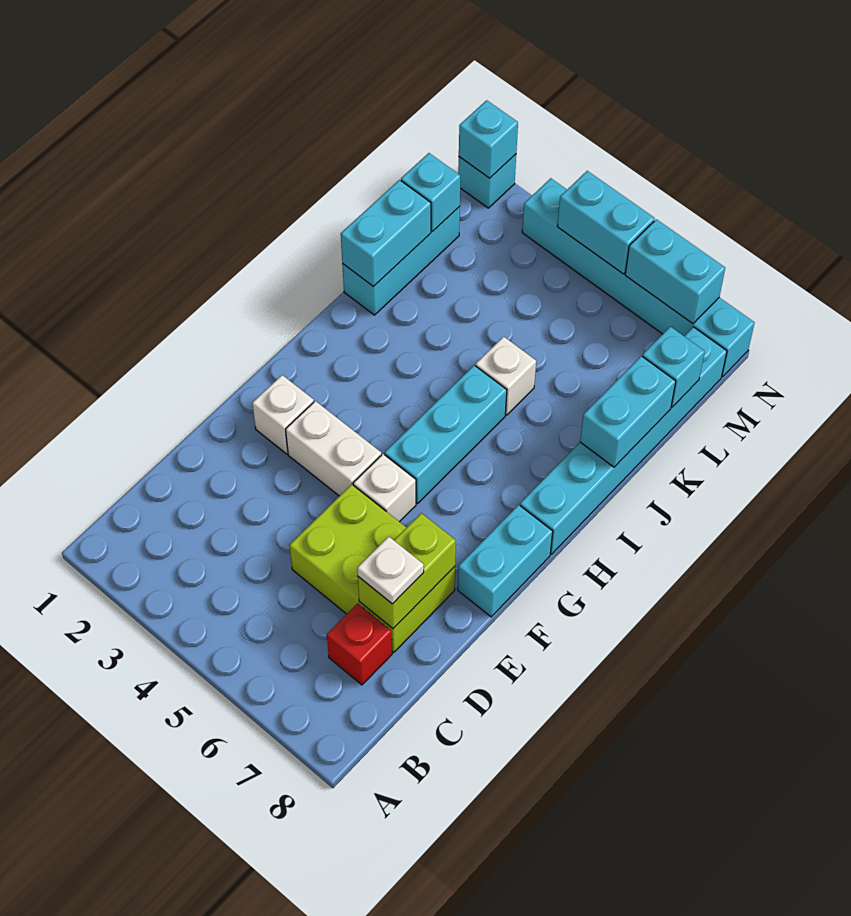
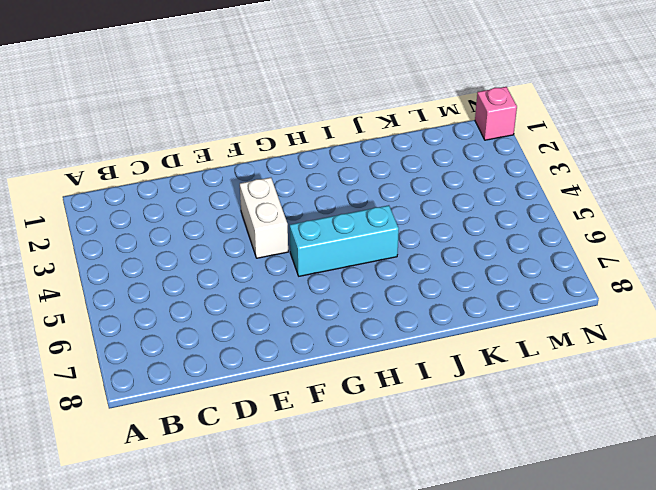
pink 1x1 brick [475,87,517,140] -> cyan 1x1 brick [458,154,516,208]
none -> red 1x1 brick [327,603,392,685]
none -> lime 2x3 brick [290,484,455,652]
none -> white 1x1 brick [252,375,314,454]

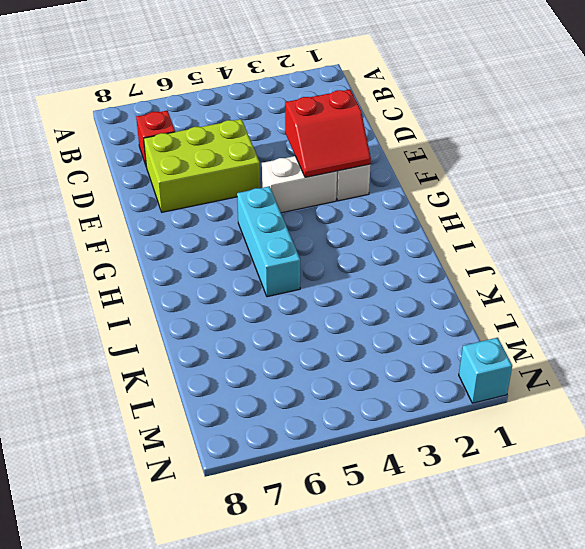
red 2x2 slope [285,90,371,177] -> none
none -> white 1x1 brick [353,454,416,522]
none -> cyan 1x2 brick [458,505,553,617]
none -> cyan 1x6 brick [520,327,727,554]

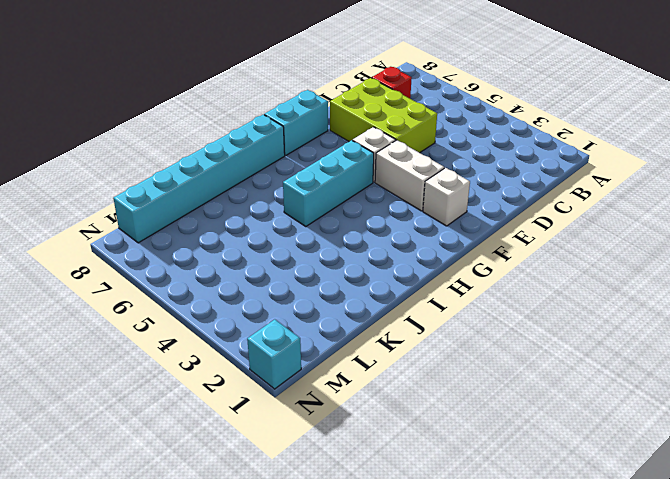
none -> cyan 1x3 brick [342,207,460,315]
none -> white 1x1 brick [476,336,536,415]
none -> cyan 1x6 brick [522,178,755,377]

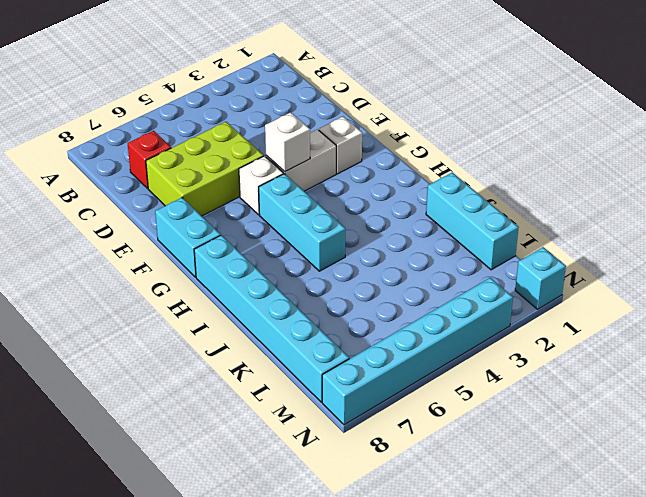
white 1x1 brick [265,112,310,172] -> white 1x1 brick moved to [476,336,536,415]
none -> lime 1x2 brick [358,513,456,629]
none -> cyan 1x2 brick [341,180,431,287]
none -> cyan 1x2 brick [580,356,676,467]

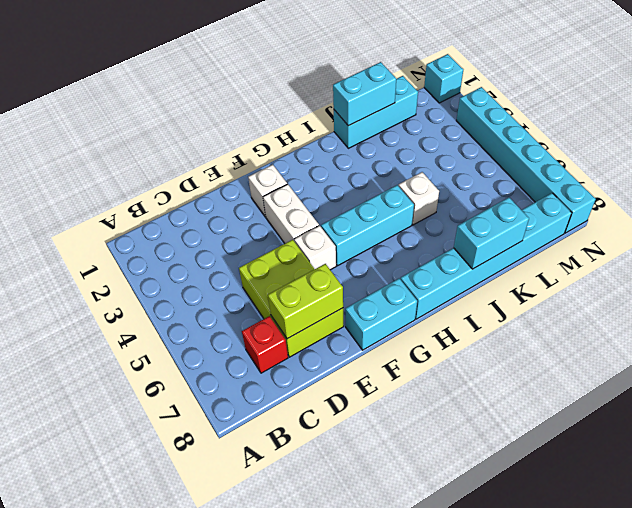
none -> cyan 1x1 brick [401,153,460,232]
none -> cyan 1x1 brick [642,327,705,407]
none -> cyan 1x1 brick [459,100,518,178]

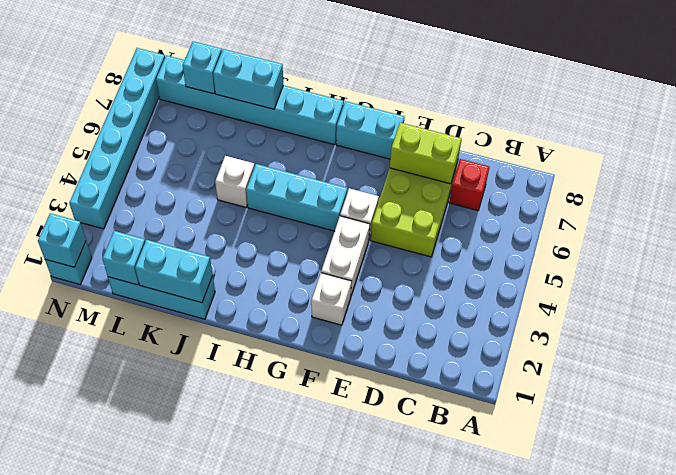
none -> cyan 1x2 brick [557,171,655,274]
none -> cyan 1x2 brick [625,219,725,324]
none -> white 1x1 plate [357,536,424,604]

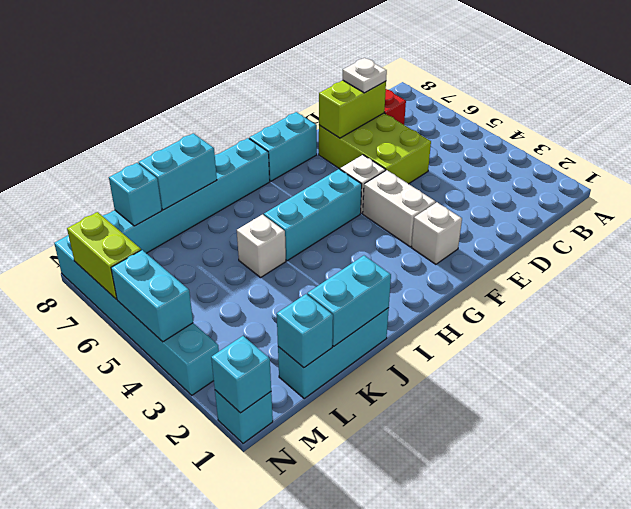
lime 1x2 brick [67,212,141,299] -> cyan 1x2 brick [625,219,725,324]

